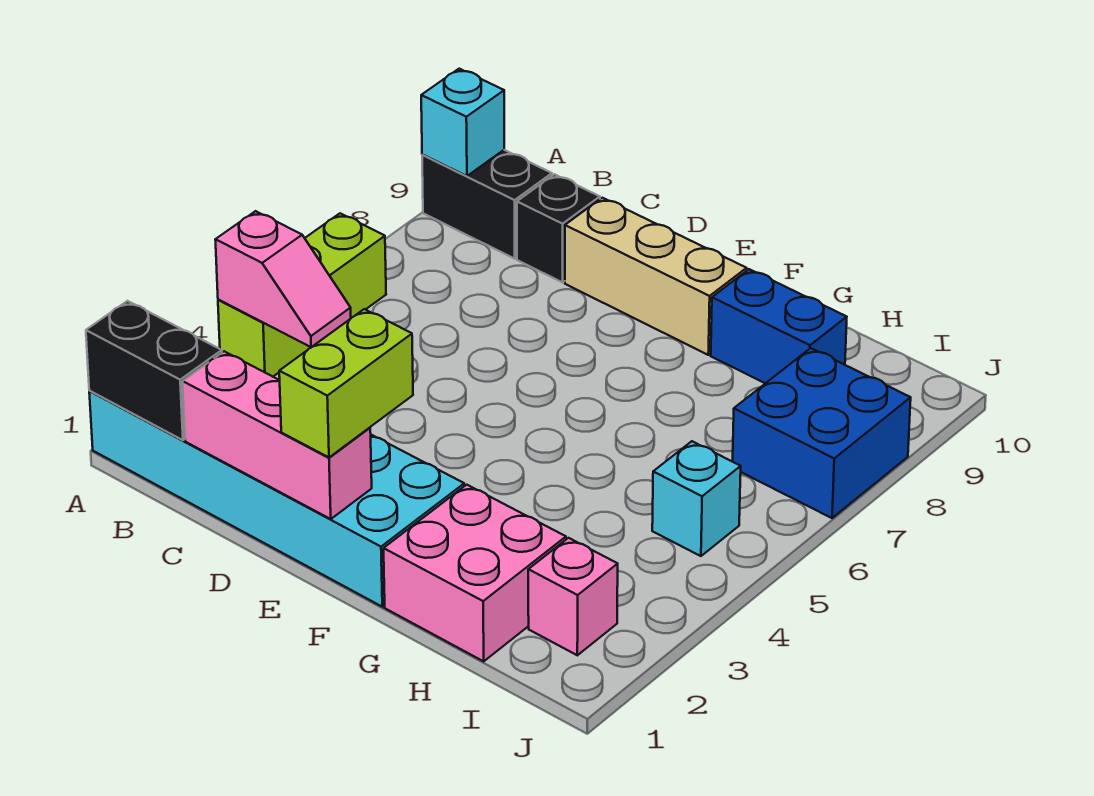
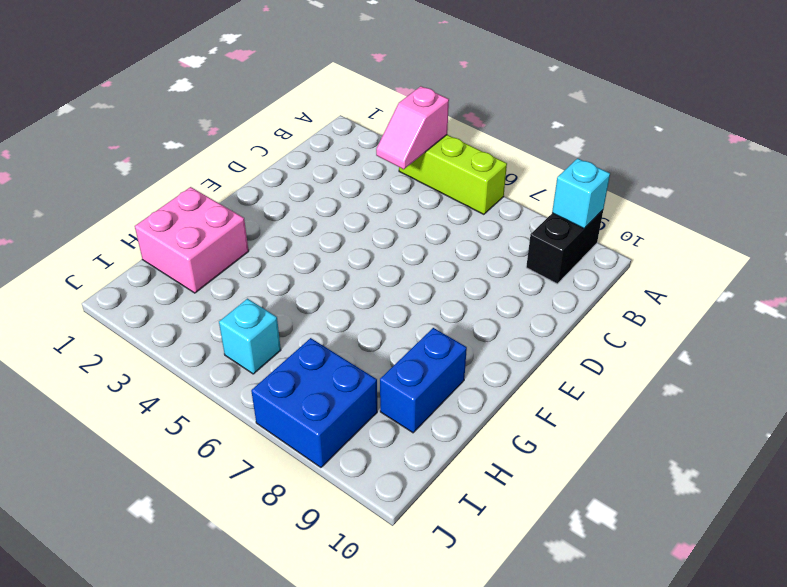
none -> cyan 2x6 brick [89,391,464,607]
none -> black 1x1 brick [517,174,600,282]
none -> tan 1x3 brick [565,198,747,355]

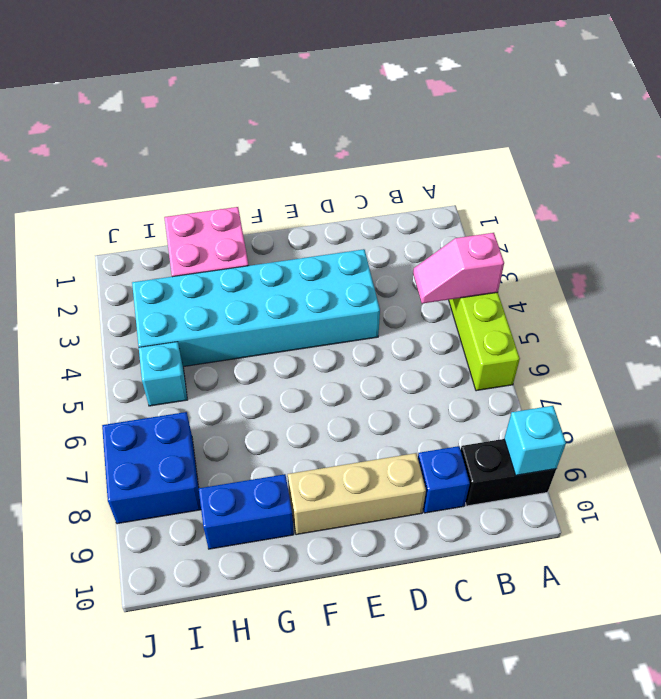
blue 1x1 brick [418,446,470,513] -> black 1x1 brick [517,174,600,282]
cyan 2x6 brick [132,249,380,367] -> cyan 2x6 brick moved to [89,391,464,607]
none -> pink 1x1 brick [528,538,618,655]
none -> black 1x2 brick [86,301,222,440]
none -> pink 1x3 brick [183,351,372,519]

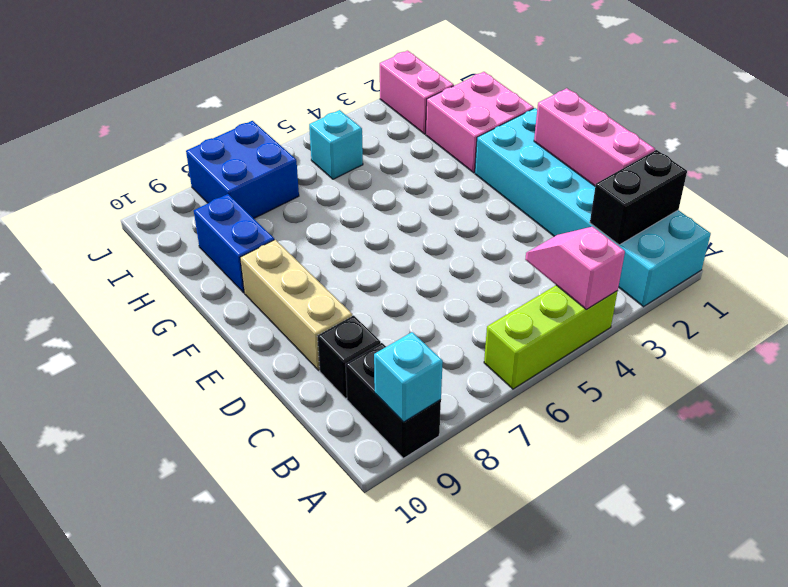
black 1x2 brick [590,150,687,245] -> black 1x2 brick turned to [86,301,222,440]
pink 1x2 brick [380,51,454,134] -> pink 1x1 brick [528,538,618,655]
none -> lime 1x2 brick [279,309,413,457]

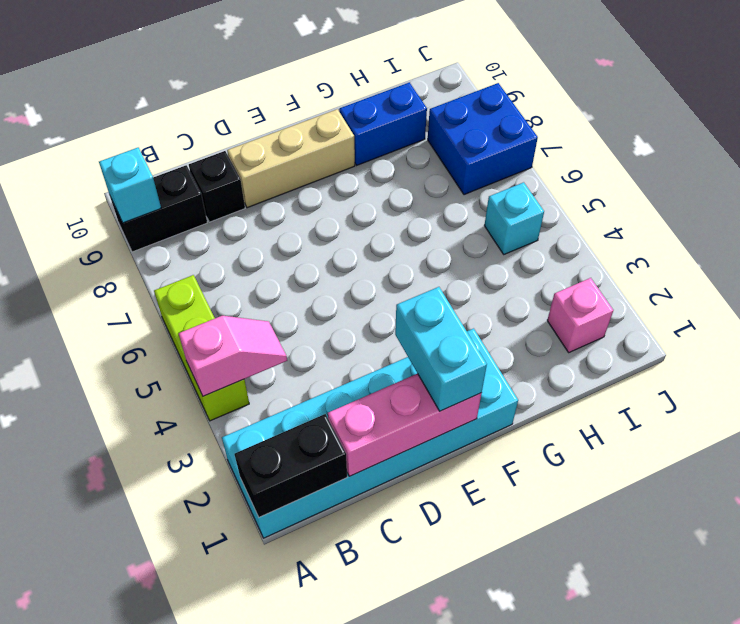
cyan 1x2 brick [395,287,487,411] -> lime 1x2 brick [279,309,413,457]
none -> pink 2x2 brick [384,485,566,661]

